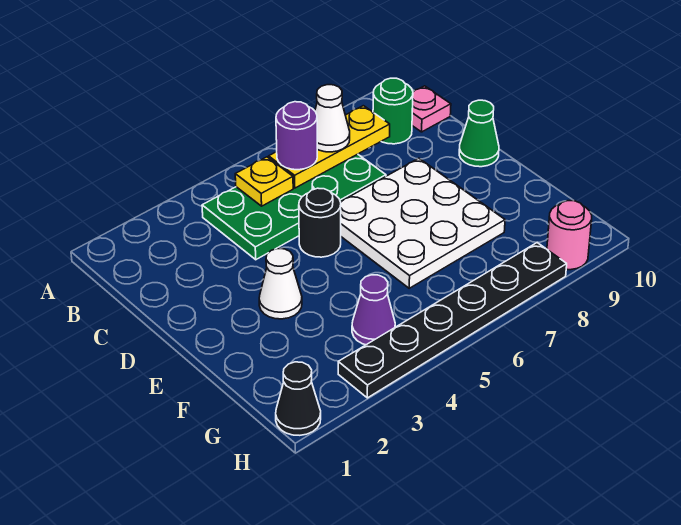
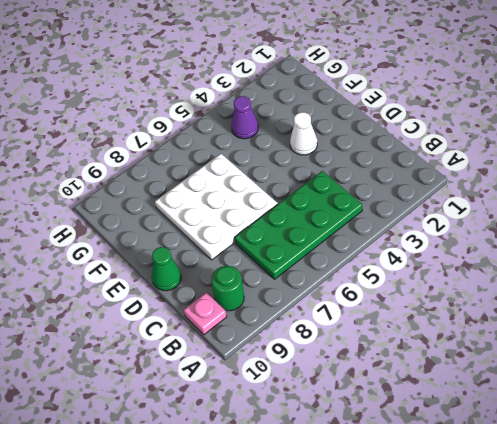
none -> black 1x1 round brick [299,188,341,257]
none -> black 1x1 cone [276,362,321,435]
none -> black 1x6 plate [338,243,567,398]

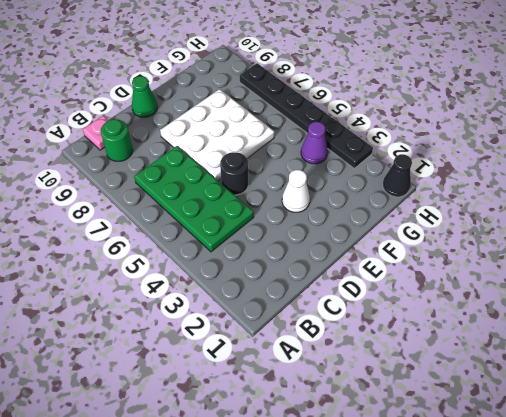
none -> pink 1x1 round brick [547,201,592,270]
none -> yellow 1x1 plate [235,157,293,206]
none -> yellow 1x3 plate [269,106,390,188]

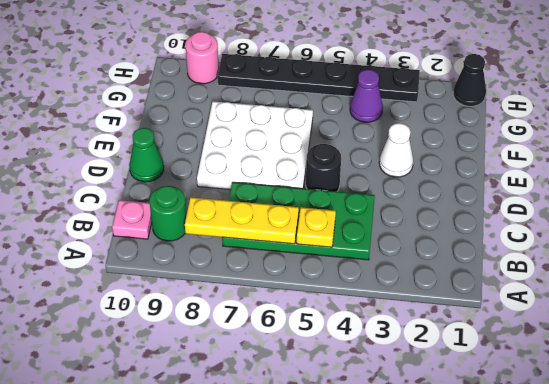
none -> purple 1x1 round brick [276,102,317,170]
none -> white 1x1 cone [315,85,350,152]

